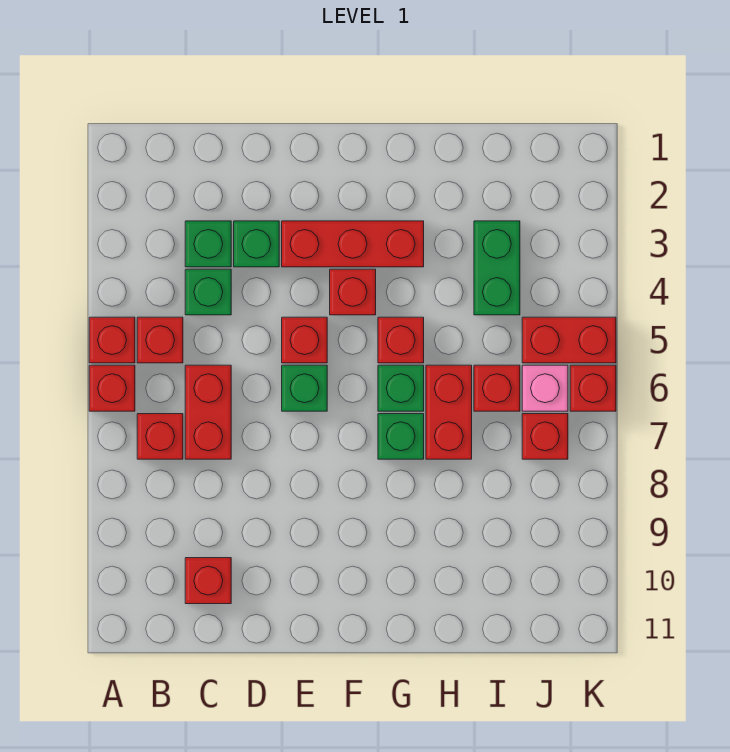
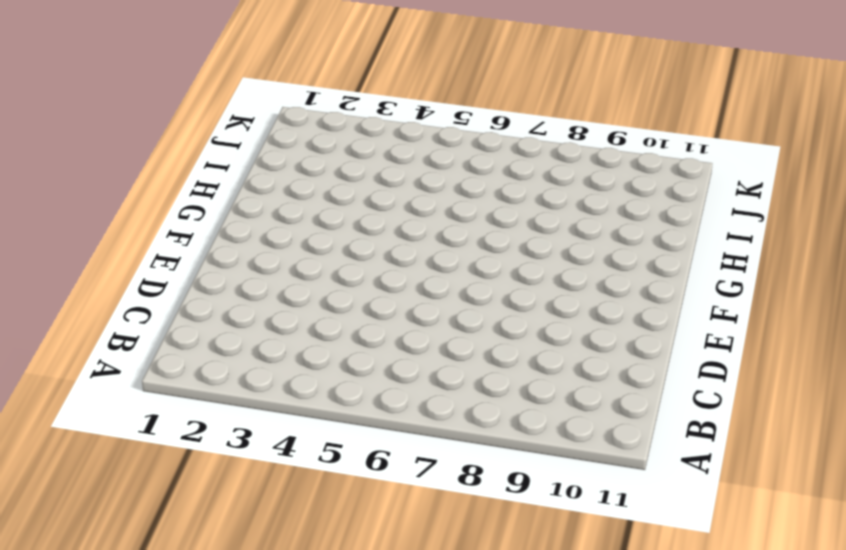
none -> red 1x1 brick [89,317,135,363]
none -> red 1x1 brick [89,365,135,411]
none -> red 1x1 brick [137,317,183,363]

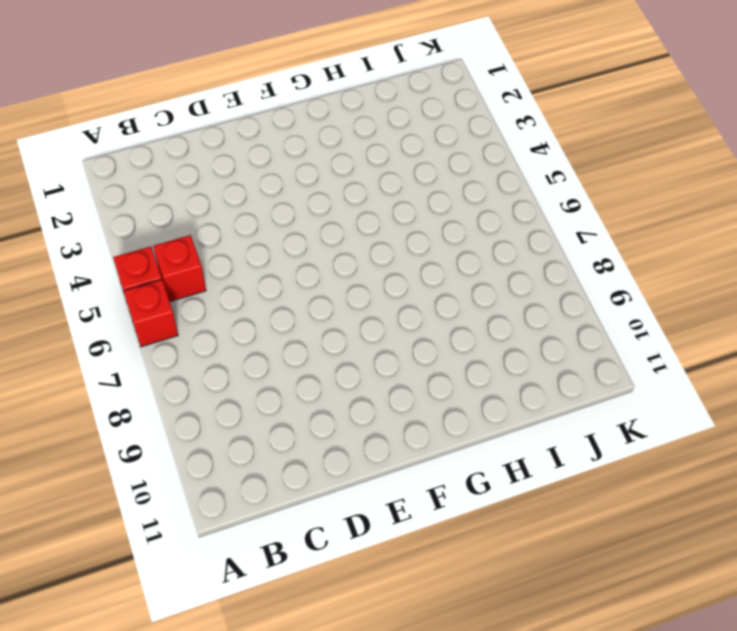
none -> red 1x1 brick [137,414,183,459]
none -> green 1x1 brick [185,221,231,267]
none -> green 1x1 brick [185,269,231,315]

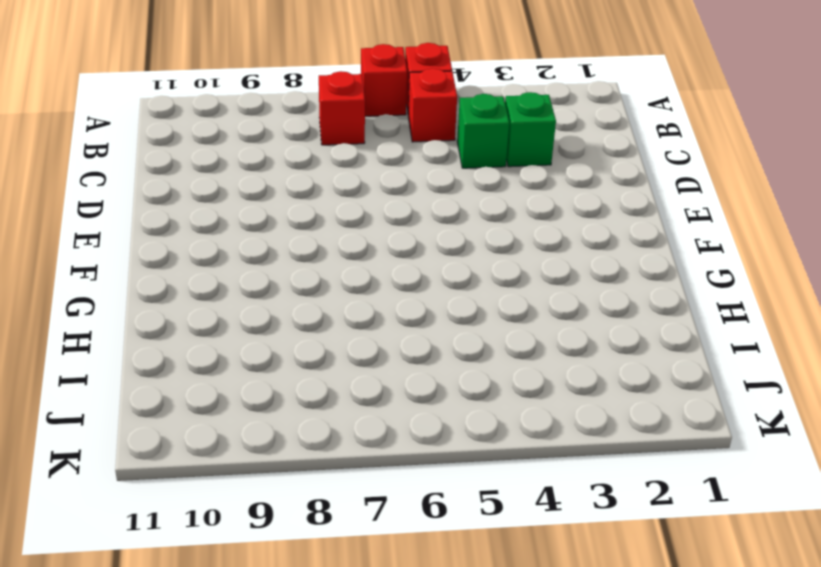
none -> red 1x2 brick [185,365,231,459]
none -> red 1x1 brick [185,558,231,604]
none -> green 1x1 brick [234,221,279,267]

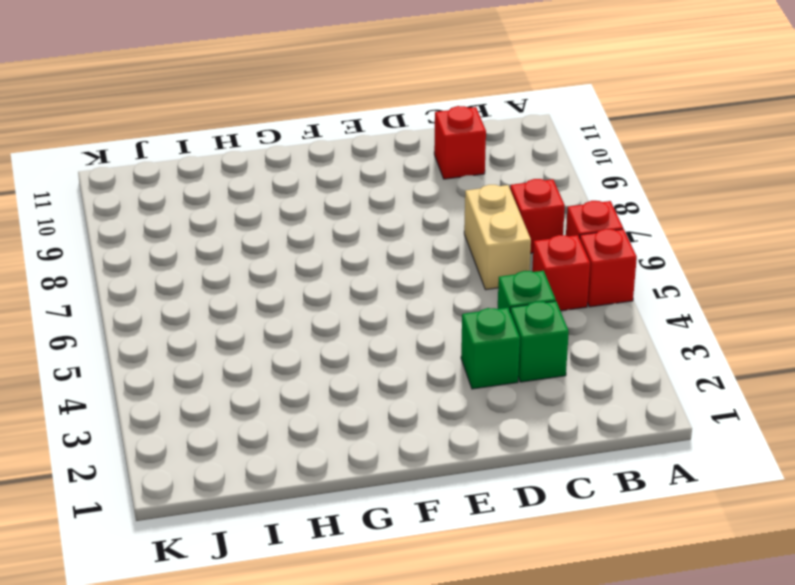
tan 1x2 brick [464,185,531,290] -> red 1x2 brick [185,365,231,459]
none -> red 1x3 brick [282,221,424,267]
none -> red 1x1 brick [282,317,327,363]
none -> green 1x1 brick [282,365,327,411]

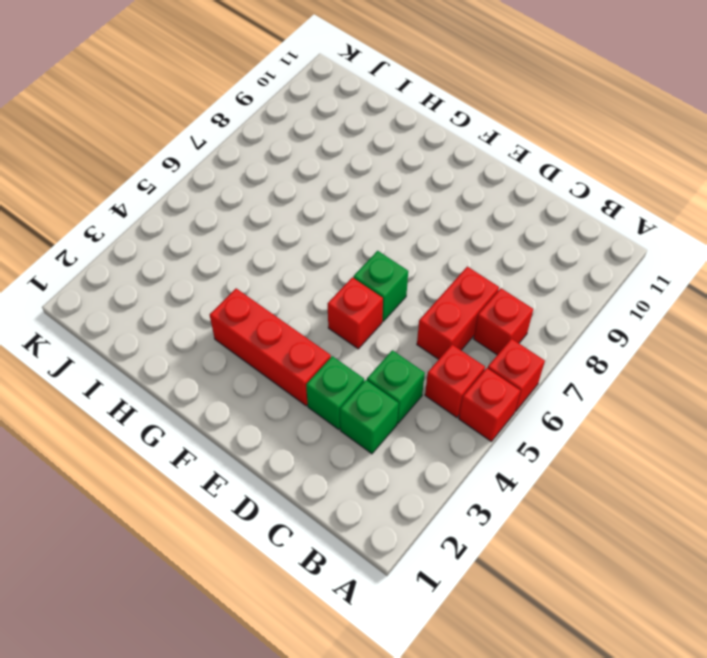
none -> red 1x1 brick [185,558,231,604]
none -> red 1x1 brick [330,269,376,315]
none -> red 1x1 brick [378,317,424,363]

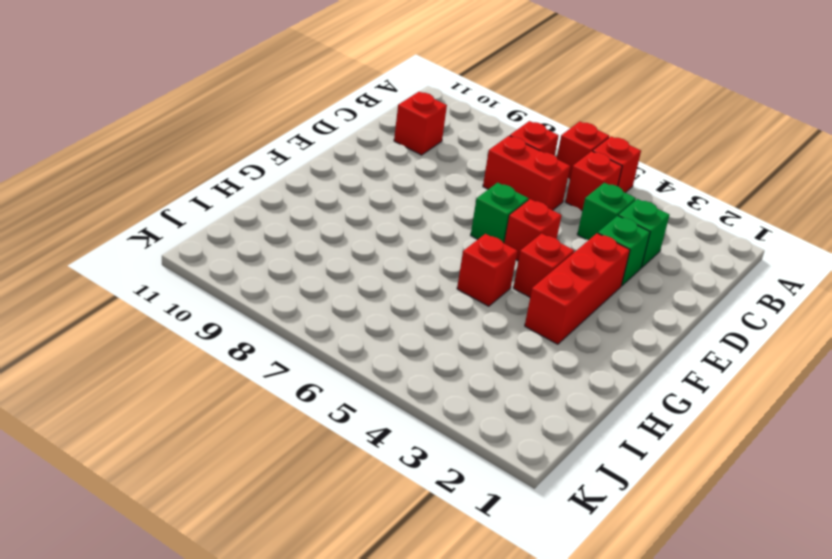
none -> green 1x1 brick [378,365,424,411]
none -> green 1x1 brick [378,414,424,459]
none -> red 1x2 brick [426,365,472,459]

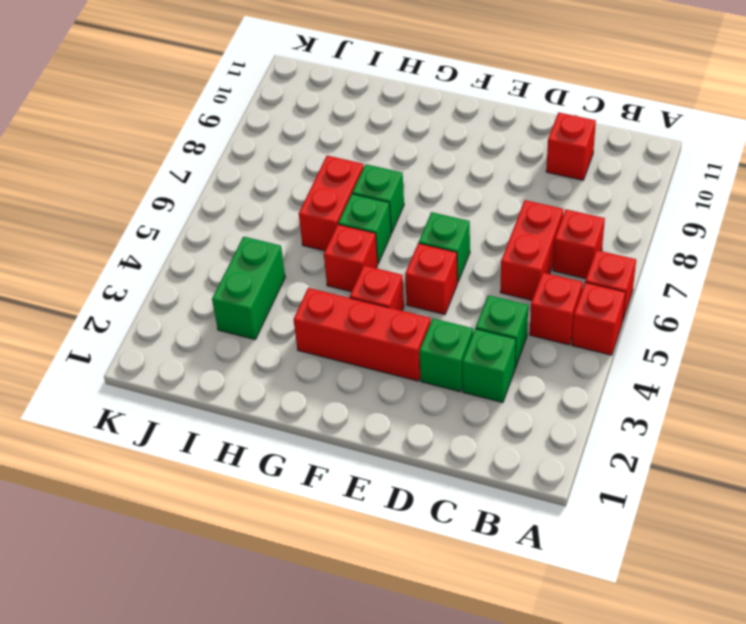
none -> red 1x1 brick [474,365,520,411]
none -> red 1x2 brick [522,317,616,363]
none -> pink 1x1 brick [522,365,568,411]

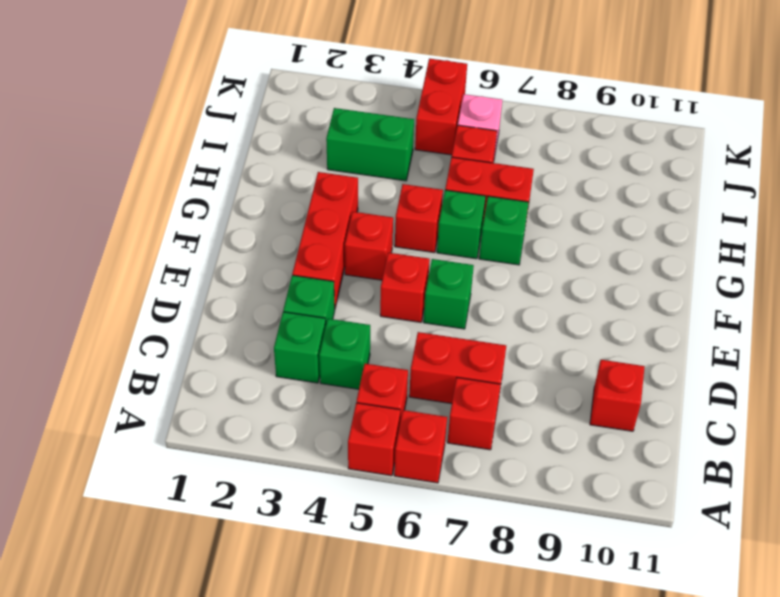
none -> red 1x1 brick [522,414,568,459]
none -> red 1x1 brick [570,365,616,411]

